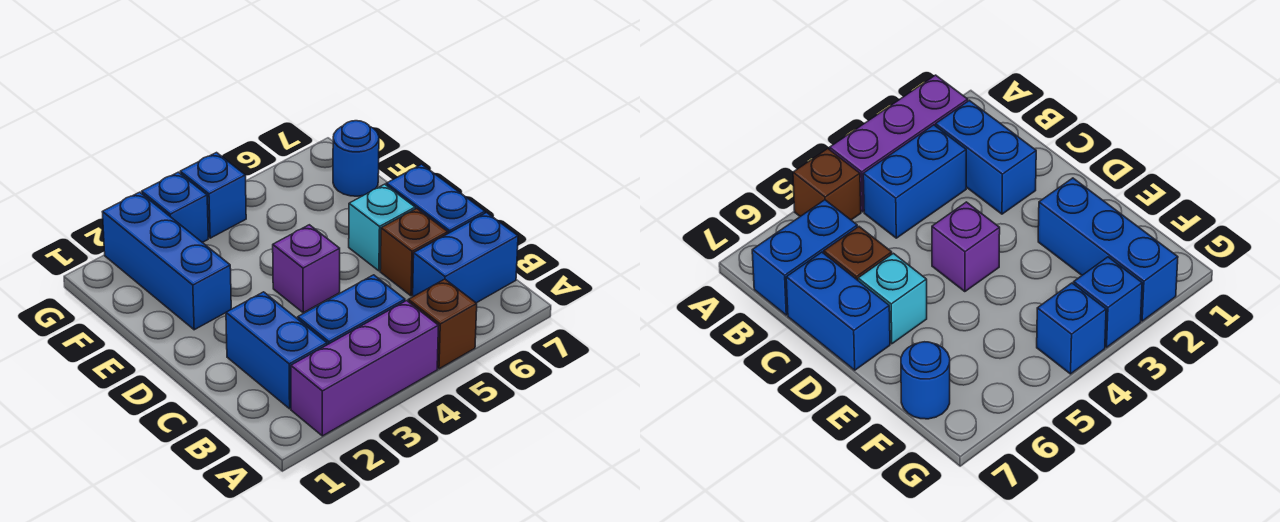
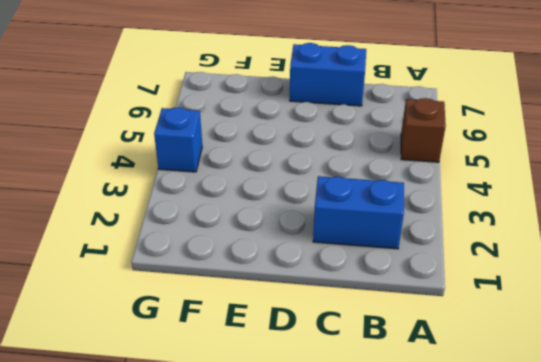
none -> purple 1x3 brick [291,301,438,436]
none -> blue 1x2 brick [298,275,405,345]
none -> blue 1x2 brick [413,213,518,303]

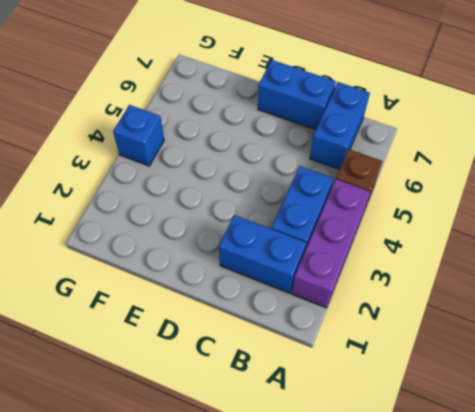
none -> brown 1x1 brick [380,208,448,296]
none -> purple 1x1 brick [273,225,340,313]
none -> cyan 1x1 brick [349,184,415,271]

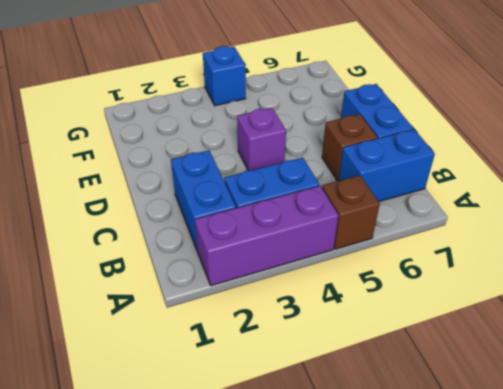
none -> cyan 1x1 brick [349,184,415,271]
none -> blue 1x3 brick [103,192,231,330]
none -> blue 1x1 round brick [333,121,379,196]

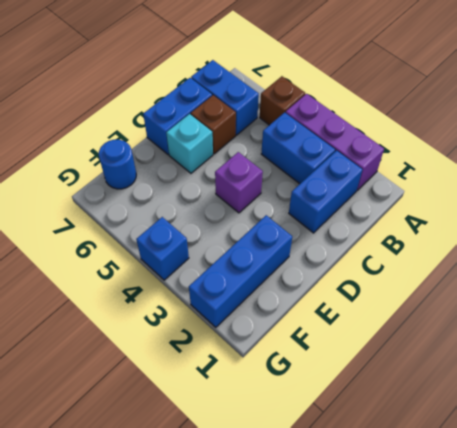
none -> blue 1x1 brick [142,172,208,242]

